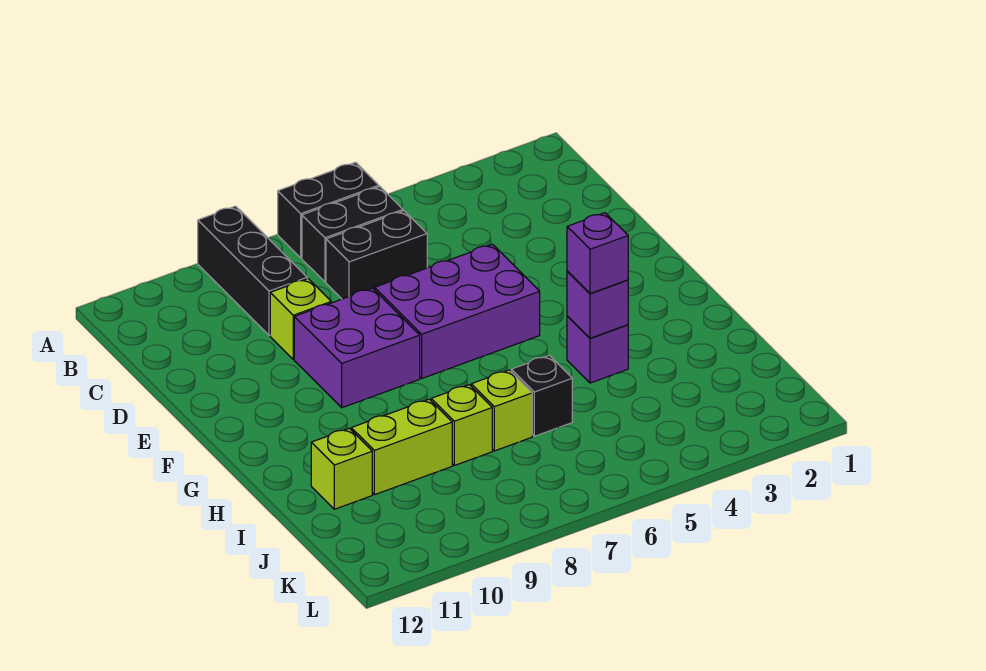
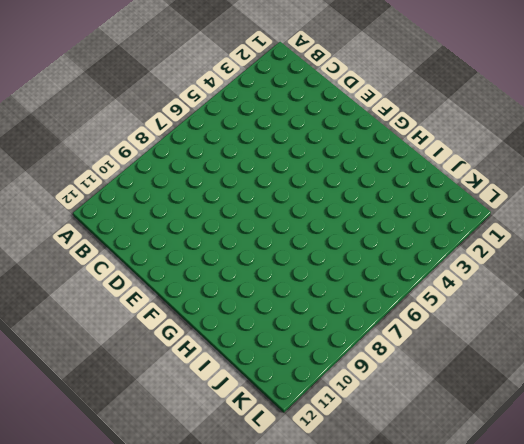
none -> black 1x2 brick [278,162,379,258]
none -> black 1x3 brick [198,206,307,335]
none -> black 1x2 brick [302,187,403,282]

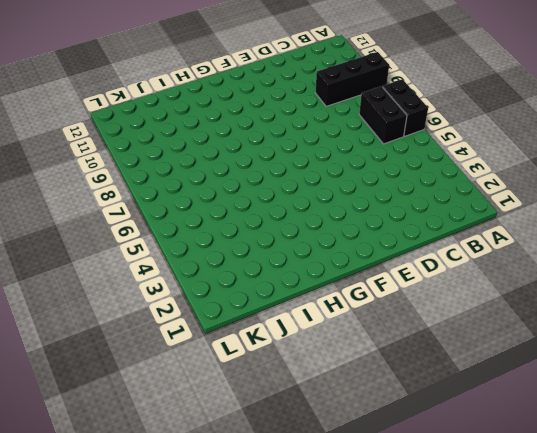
none -> black 1x2 brick [326,211,427,299]
none -> lime 1x1 brick [270,279,331,359]
none -> purple 2x3 brick [374,244,540,378]

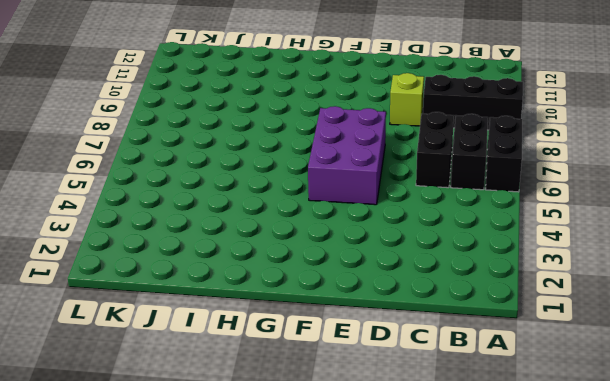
none -> purple 2x2 brick [294,288,420,408]
none -> purple 1x1 brick [567,316,628,383]
none -> black 1x1 brick [511,355,572,436]

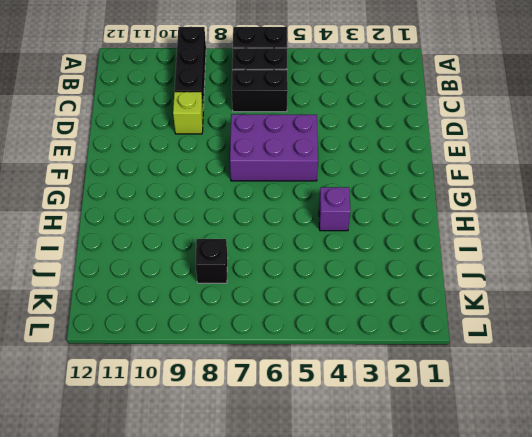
black 1x1 brick [195,239,228,283] -> black 1x1 brick moved to [511,355,572,436]
none -> purple 2x2 brick [294,288,420,408]
none -> lime 1x1 brick [471,370,532,451]
none -> lime 1x1 brick [431,385,492,465]

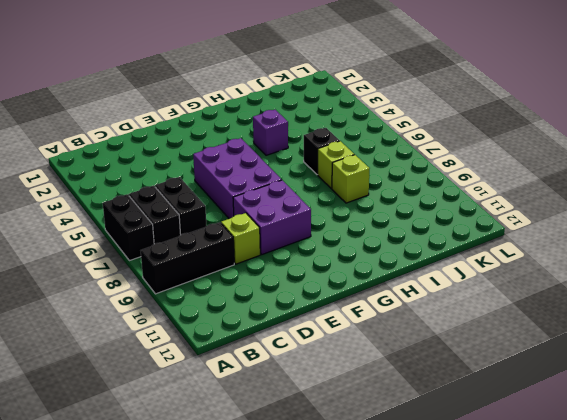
none -> lime 1x2 brick [351,399,452,495]
none -> lime 1x1 brick [311,428,372,509]
none -> purple 1x1 brick [567,271,628,338]

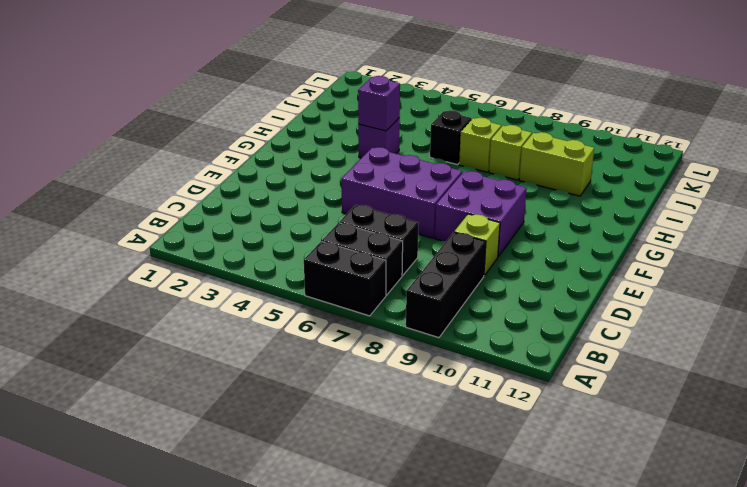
none -> lime 1x1 brick [311,428,372,509]
none -> purple 1x1 brick [567,213,628,294]

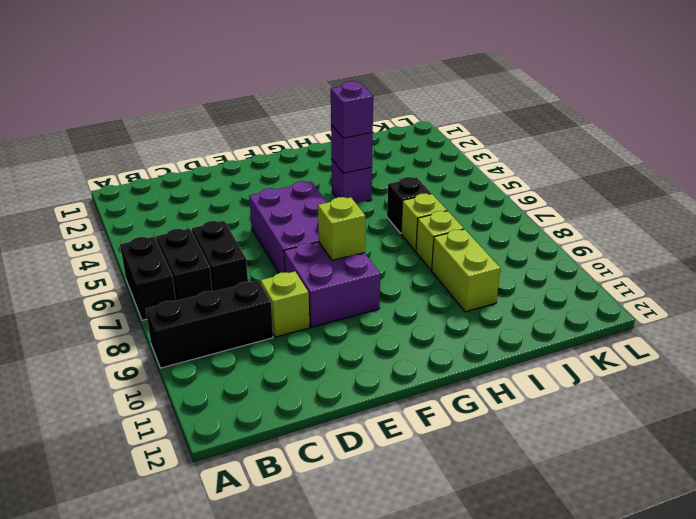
lime 1x1 brick [318,197,365,260] -> lime 1x1 brick moved to [311,428,372,509]

